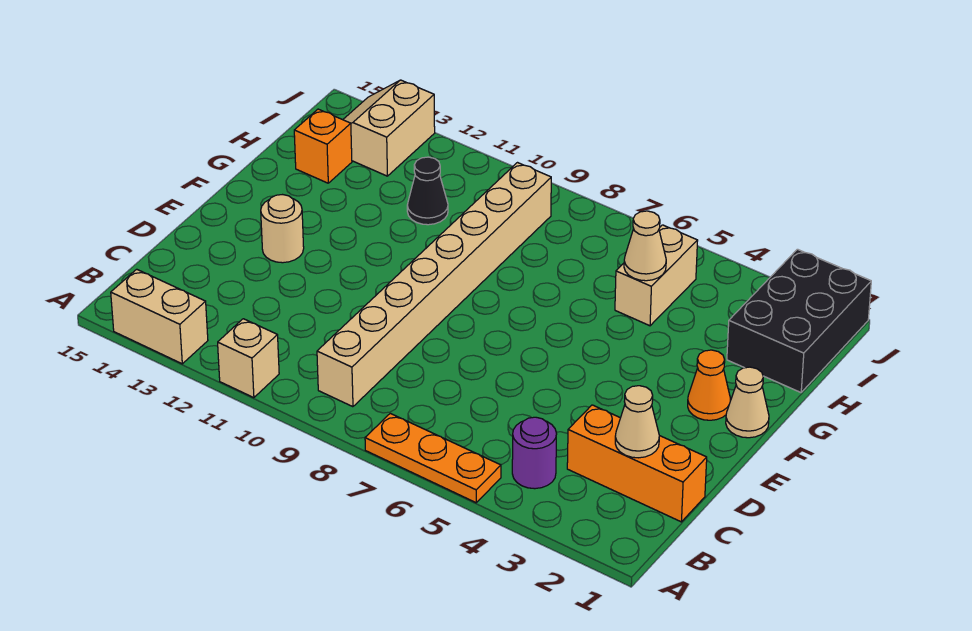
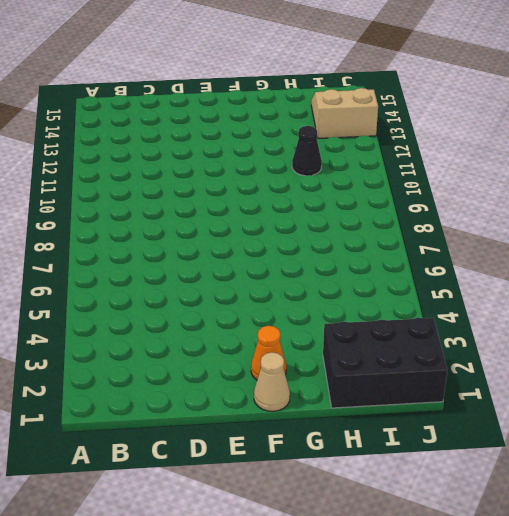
none -> orange 1x3 plate [365,413,501,503]
none -> tan 1x1 brick [218,319,279,398]
none -> tan 1x2 brick [111,269,208,364]

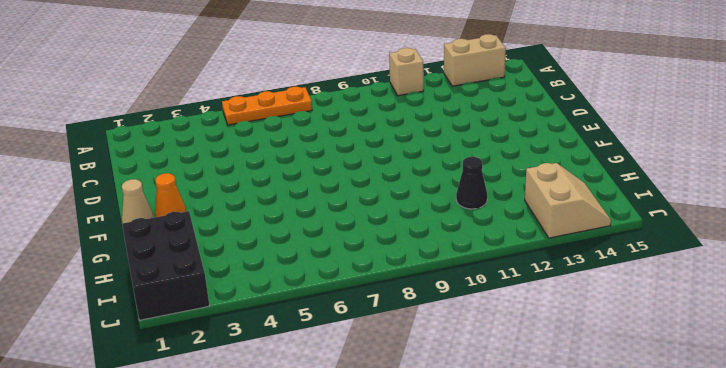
none -> purple 1x1 round brick [512,417,556,489]
none -> tan 1x8 brick [317,163,551,407]
none -> orange 1x3 brick [567,405,707,522]

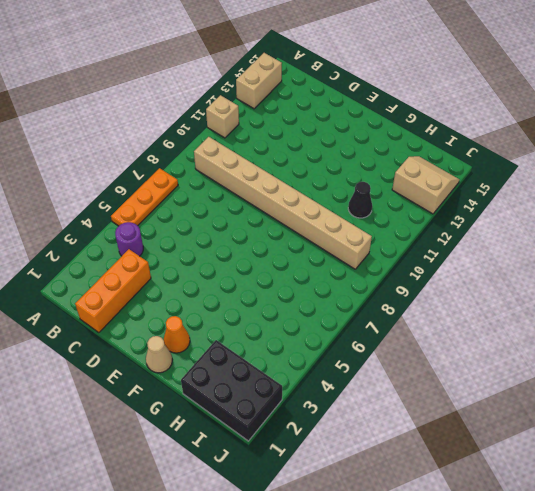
none -> tan 1x1 round brick [261,195,304,263]
none -> tan 1x2 brick [615,225,698,326]
none -> orange 1x1 brick [294,109,352,183]

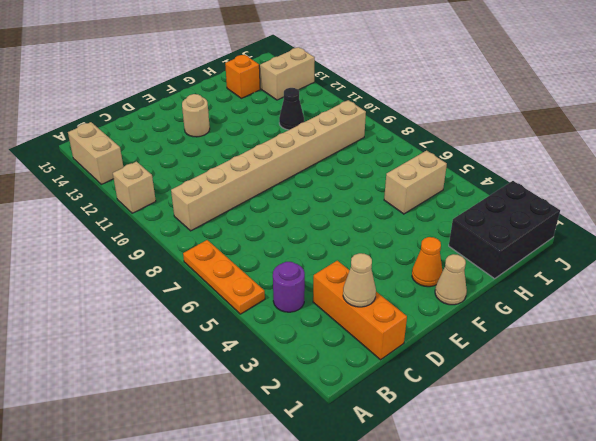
none -> tan 1x1 cone [624,211,666,281]

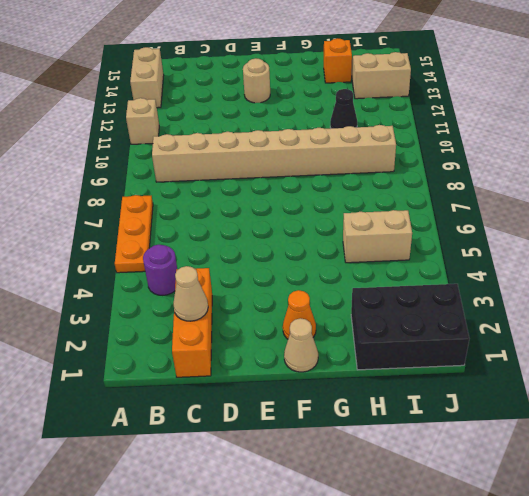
none -> tan 1x1 cone [624,211,666,281]

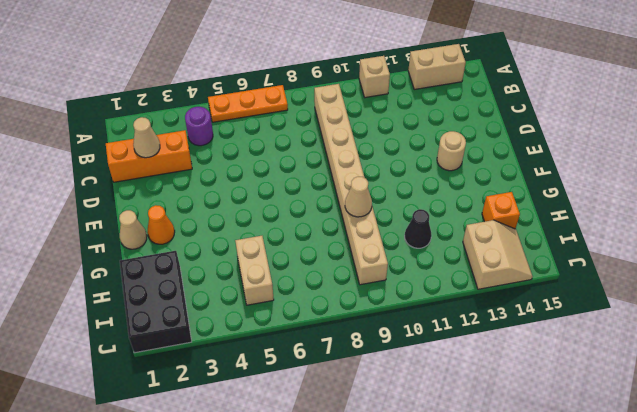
tan 1x1 cone [345,177,372,217] -> tan 1x1 cone moved to [624,211,666,281]

